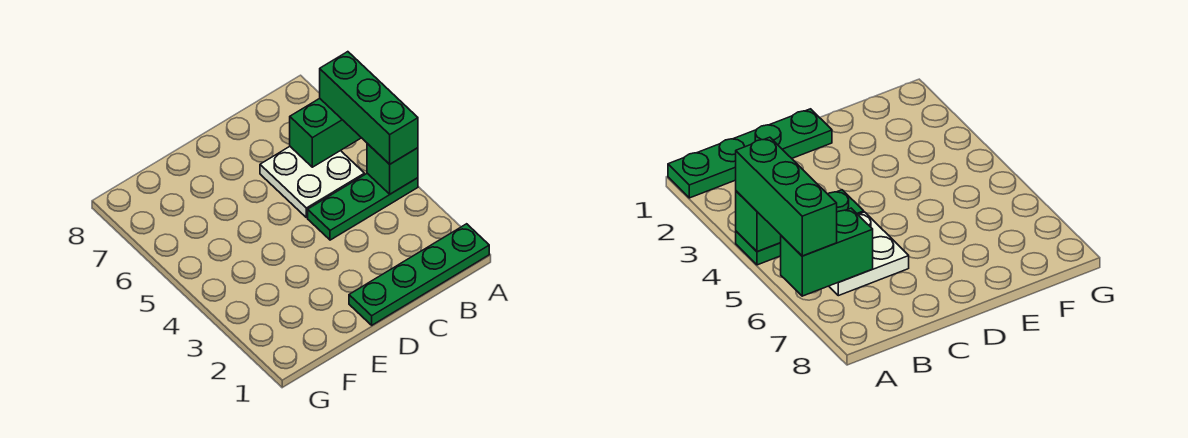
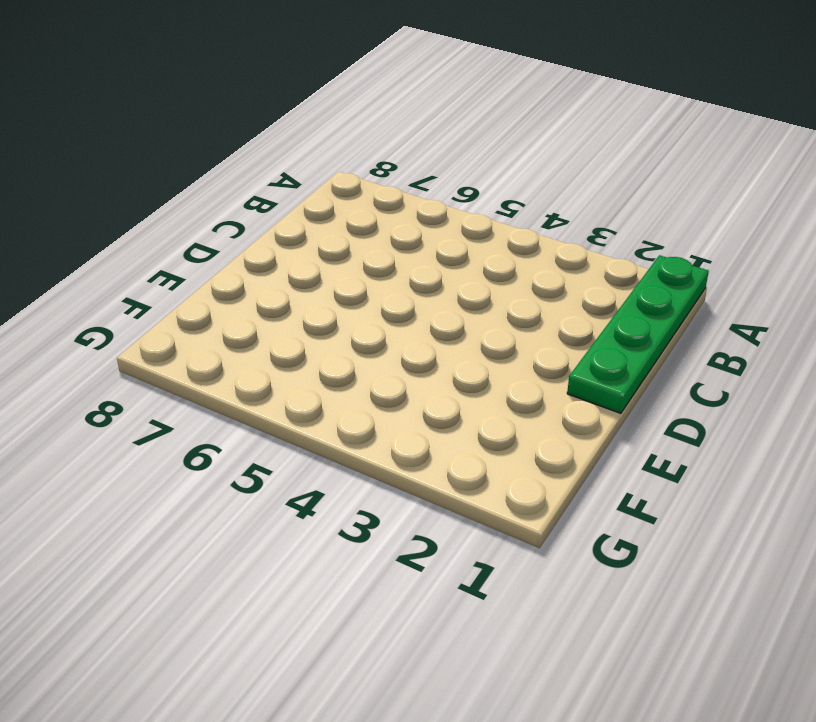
none -> green 1x3 plate [308,173,418,240]
none -> white 2x2 plate [260,147,365,218]

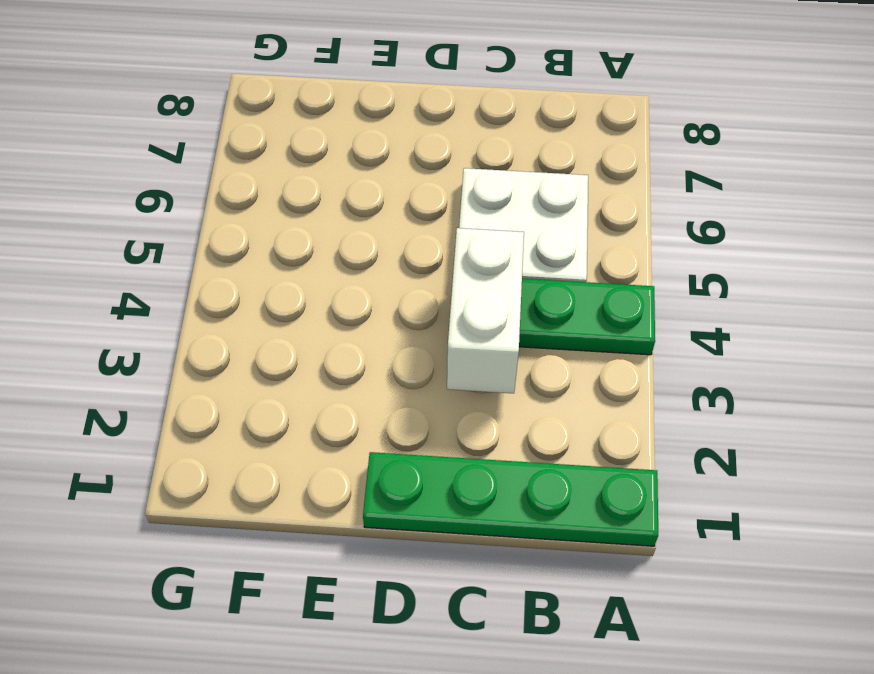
white 1x2 brick [447,228,524,393] -> none
none -> green 1x1 brick [367,144,418,194]
none -> green 1x2 brick [290,98,361,167]

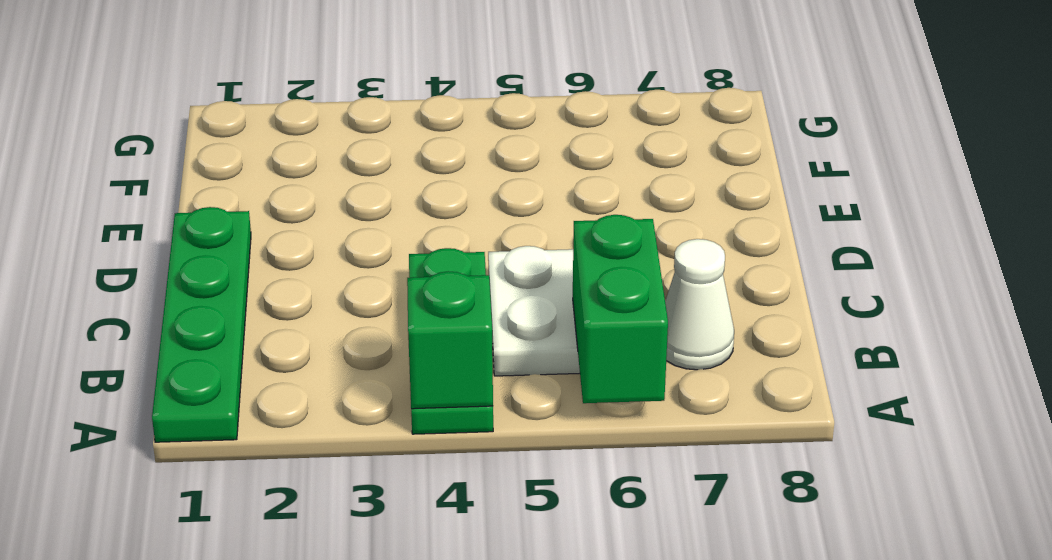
white 1x1 cone [665,239,734,370] -> none
none -> green 1x3 brick [320,52,418,164]

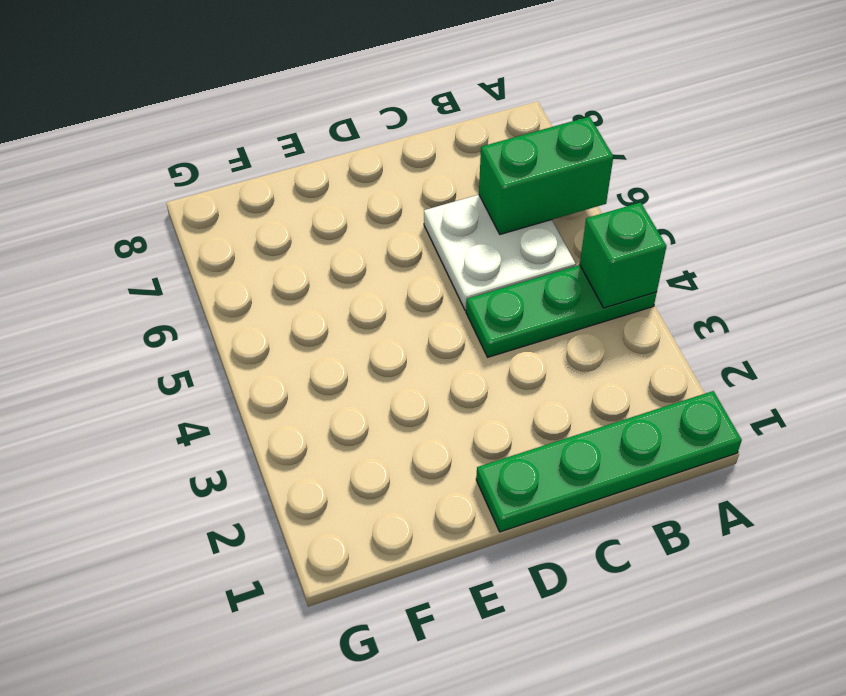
none -> green 1x3 brick [320,52,418,164]

